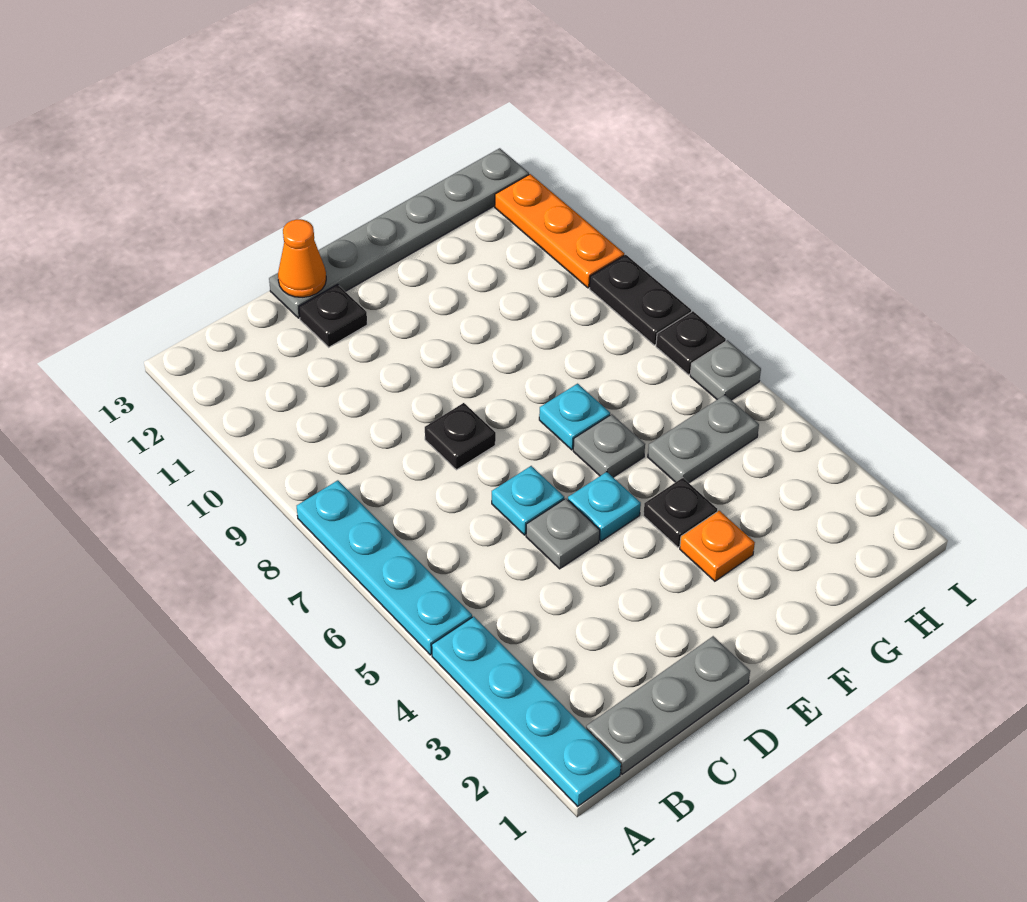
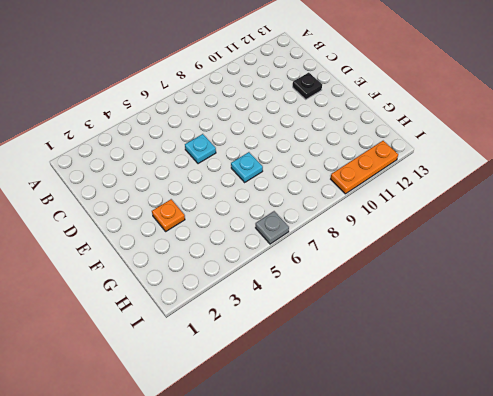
none -> cyan 1x4 plate [432,617,621,806]
none -> cyan 1x4 plate [297,480,472,655]
none -> grey 1x3 plate [586,636,750,774]

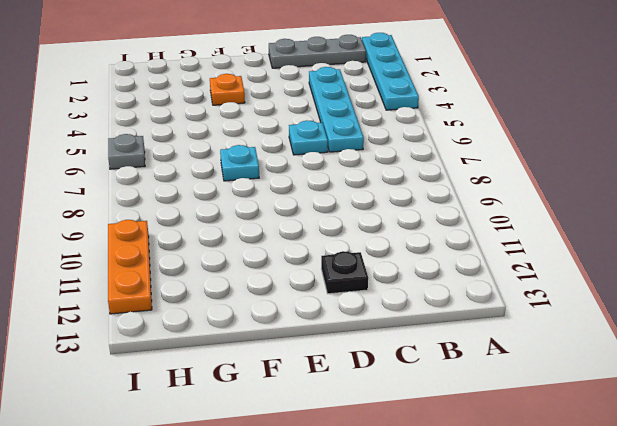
cyan 1x4 plate [309,67,364,152] -> cyan 1x4 plate moved to [297,480,472,655]
none -> grey 1x1 plate [526,499,600,569]
none -> black 1x1 plate [425,403,496,470]
none -> grey 1x6 plate [269,148,529,318]

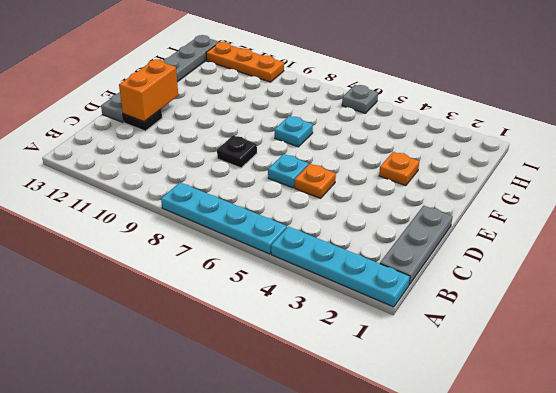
orange 1x1 plate [295,164,336,198] -> grey 1x1 plate [526,499,600,569]
orange 1x2 brick [119,59,178,122] -> none
none -> cyan 1x1 plate [568,472,641,541]
none -> black 1x1 plate [643,478,717,547]
none -> grey 1x1 plate [573,414,645,477]

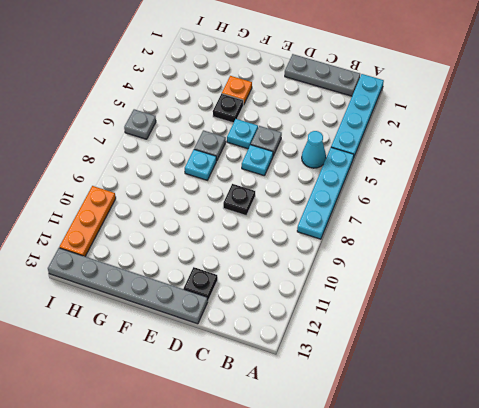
cyan 1x1 cone [302,131,326,168] -> none
none -> grey 1x2 plate [648,395,759,483]
none -> black 1x1 plate [656,311,726,375]
none -> black 1x2 plate [590,255,691,345]

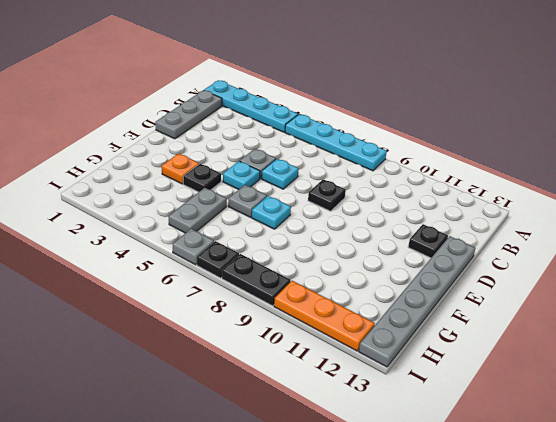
none -> orange 1x1 cone [278,219,326,297]

